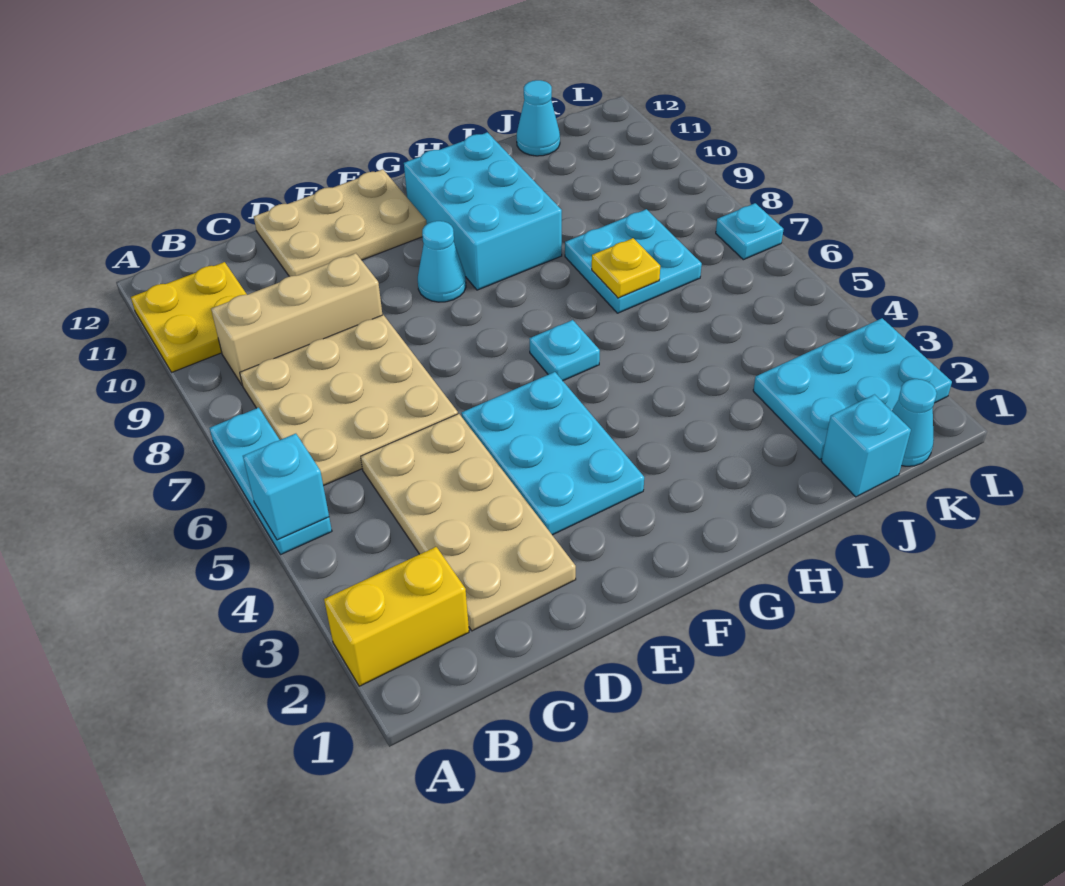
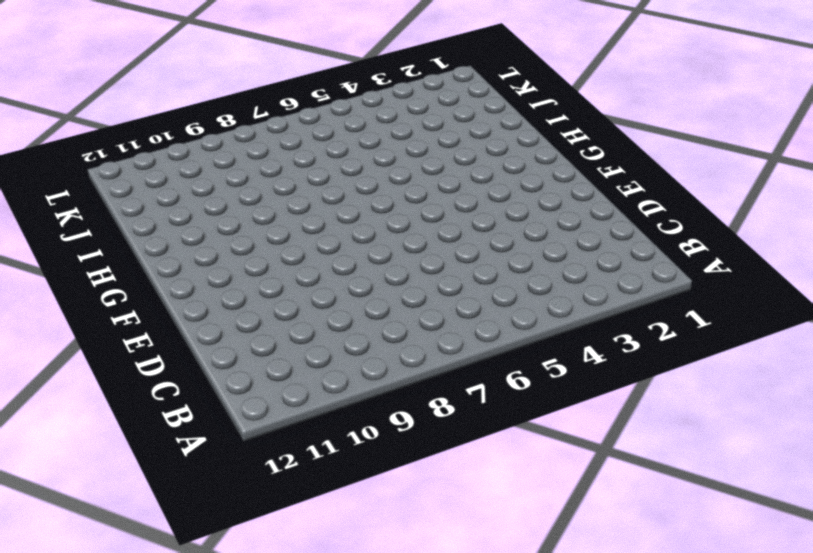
none -> yellow 1x2 brick [324,547,469,686]
none -> cyan 1x3 plate [210,408,332,555]
none -> yellow 2x2 plate [131,262,247,372]

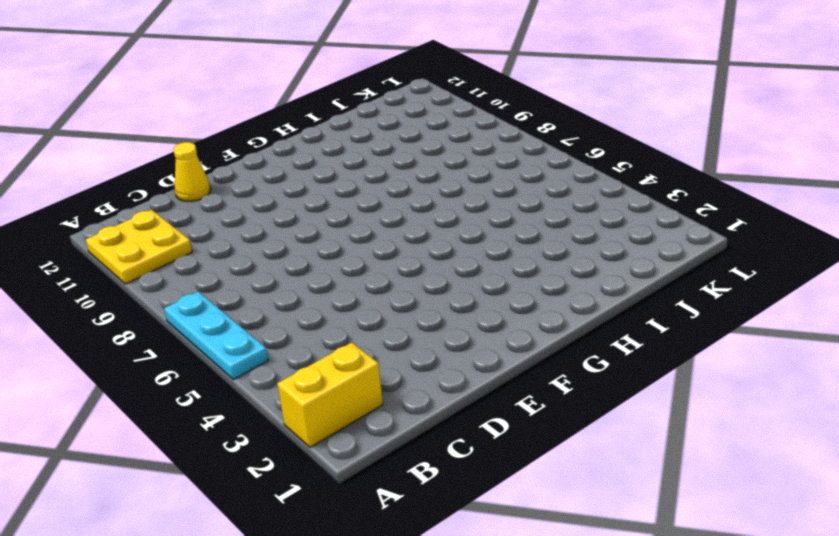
yellow 1x1 cone [173,142,211,201] -> tan 2x3 plate [254,169,427,276]
none -> tan 3x3 plate [240,315,458,486]
none -> tan 1x3 brick [211,253,382,385]
none -> tan 2x4 plate [361,414,576,631]

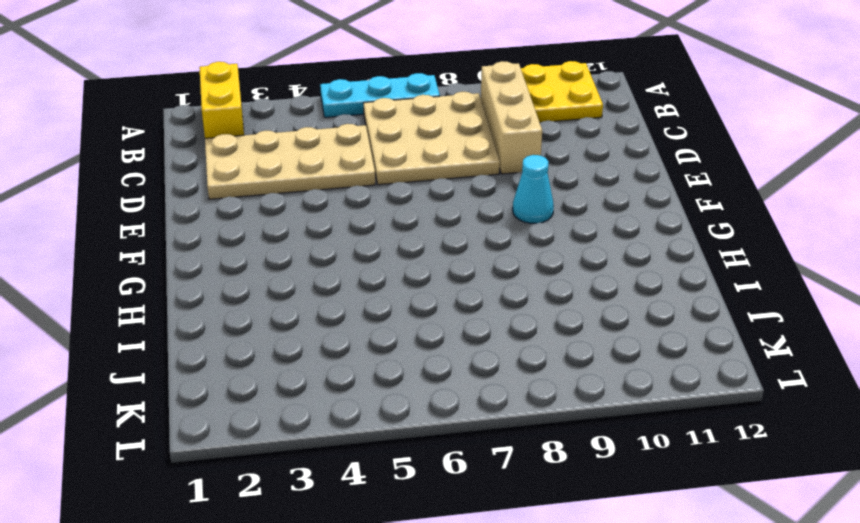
none -> tan 2x3 plate [254,169,427,276]
none -> cyan 2x3 plate [461,372,644,535]
none -> cyan 1x1 plate [530,320,600,381]

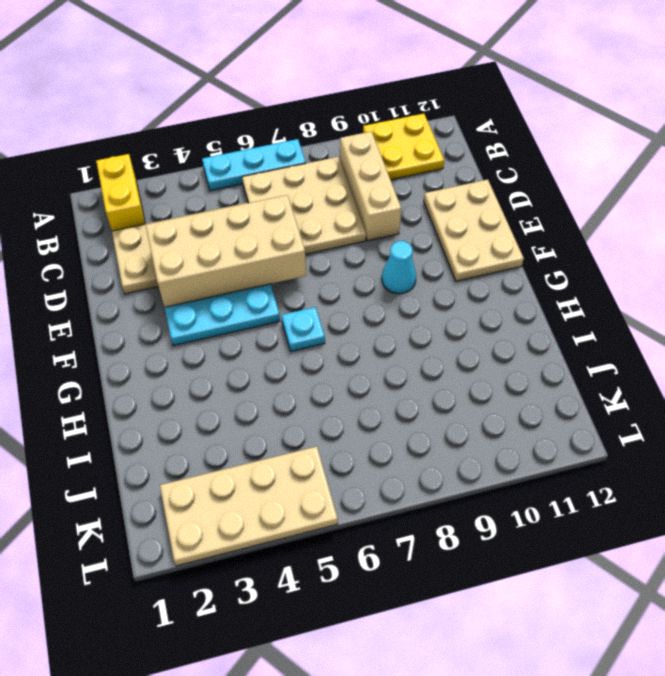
tan 2x4 brick [145,195,306,307] -> none
tan 2x4 plate [160,447,338,566] -> cyan 2x3 plate [753,318,952,459]
none -> cyan 2x3 brick [404,132,562,290]
none -> cyan 2x2 plate [565,209,702,313]
none -> cyan 1x1 brick [821,395,911,497]

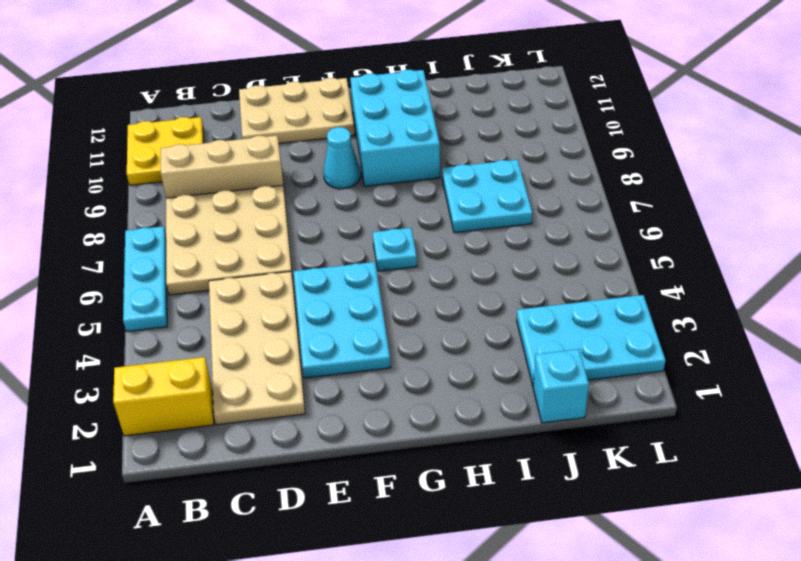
none -> cyan 1x1 cone [517,80,560,156]
none -> cyan 1x1 cone [892,379,937,466]
none -> cyan 1x1 plate [716,203,784,260]

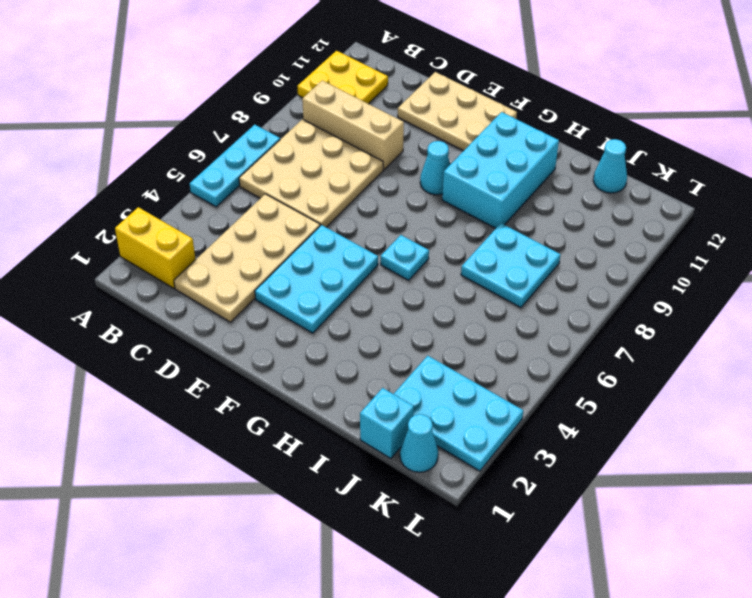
none -> cyan 1x1 plate [716,203,784,260]
none -> cyan 1x1 brick [243,434,329,540]
none -> yellow 1x1 plate [592,238,660,298]

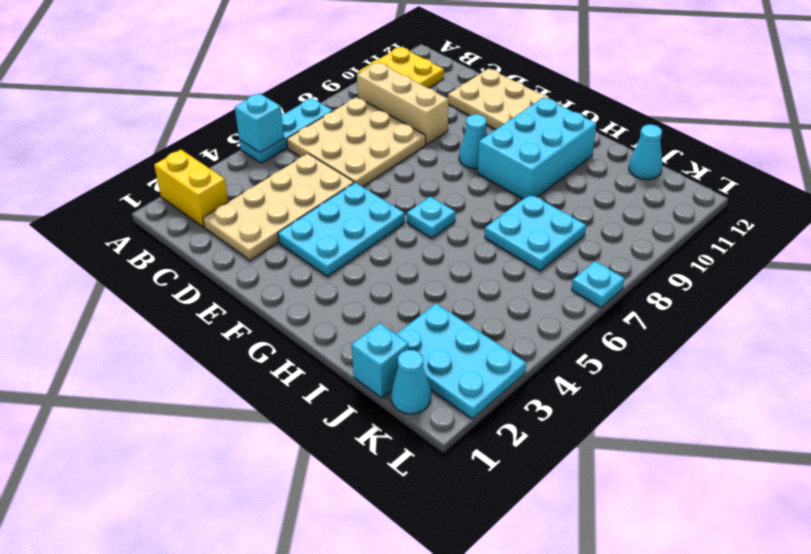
none -> yellow 1x1 plate [592,238,660,298]

